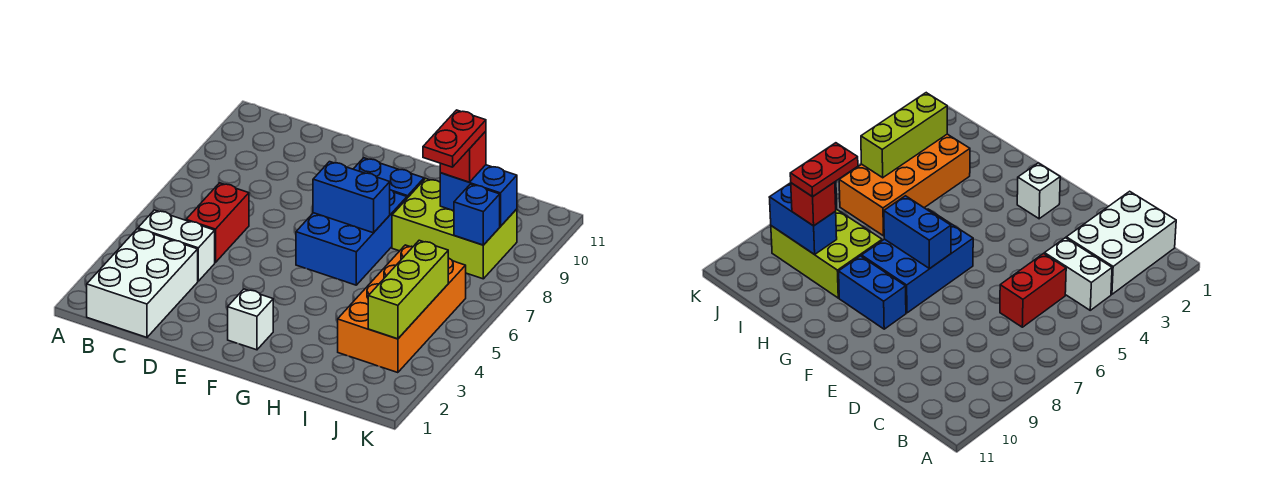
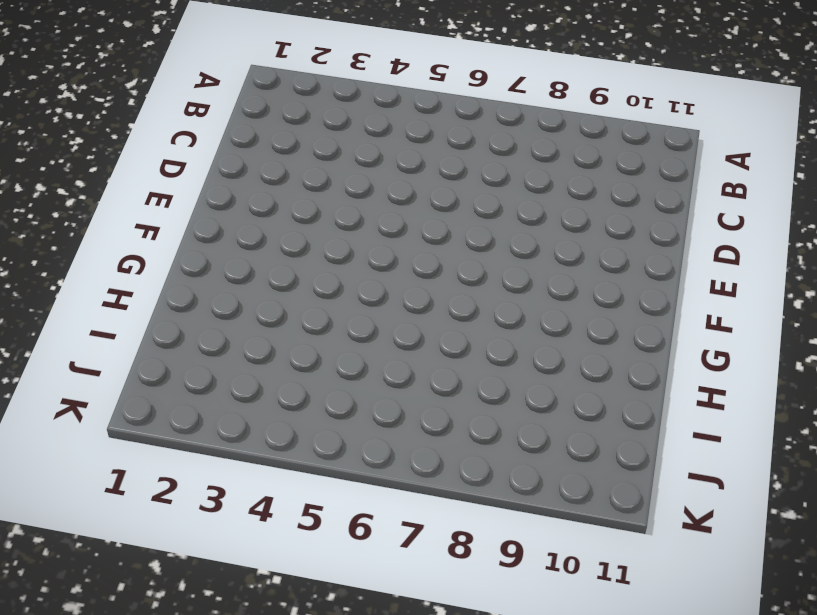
none -> white 2x3 brick [87,229,198,337]
none -> white 1x2 brick [138,210,215,281]
none -> red 1x2 brick [186,183,249,263]

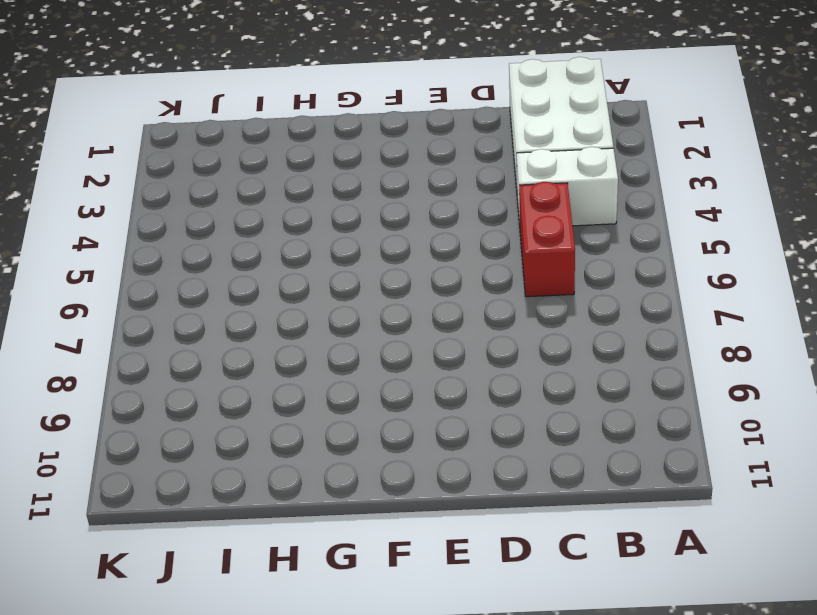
none -> white 1x1 brick [228,289,273,350]
none -> blue 2x3 brick [296,190,407,285]
none -> blue 1x2 brick [354,158,424,198]

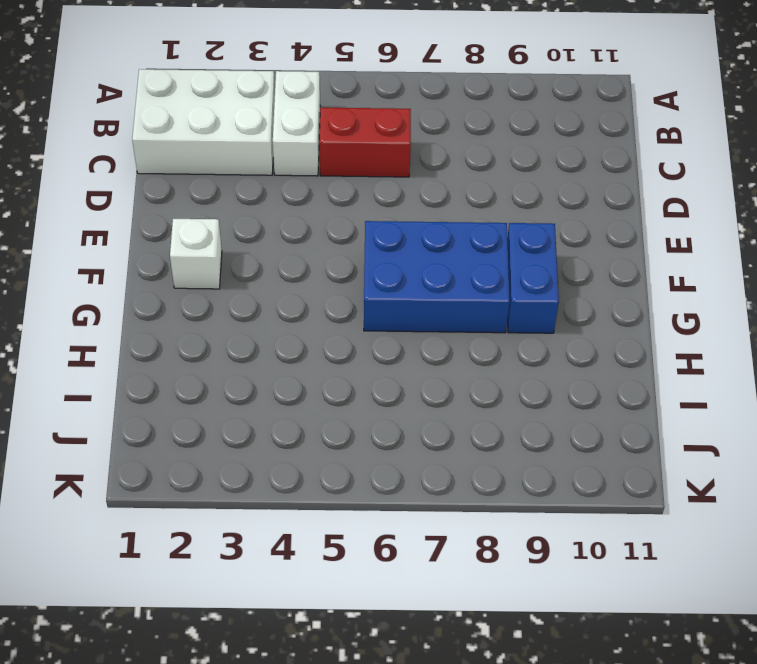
none -> lime 2x3 brick [392,178,517,279]
none -> orange 2x4 brick [338,245,466,373]
none -> blue 1x2 brick [313,162,390,233]

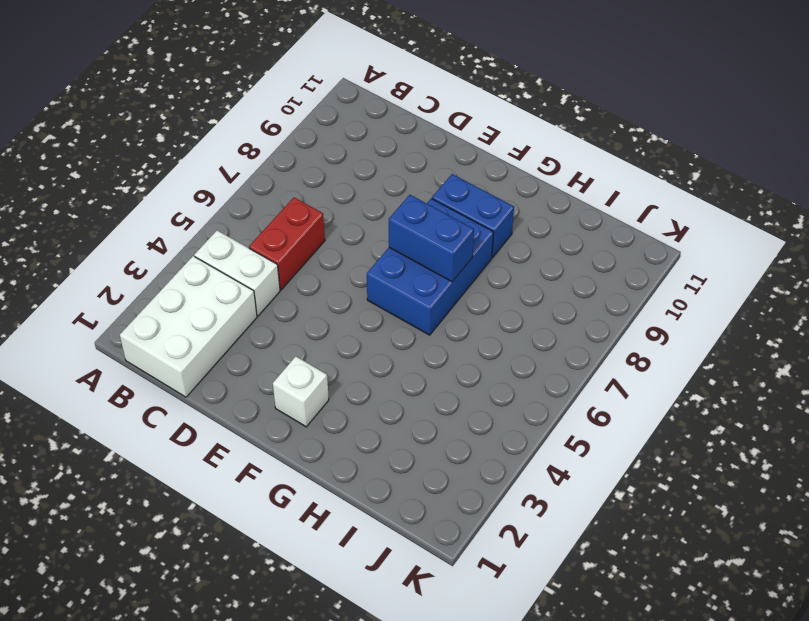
none -> lime 2x3 brick [392,178,517,279]
none -> orange 2x4 brick [338,245,466,373]
none -> blue 1x2 brick [440,165,517,226]

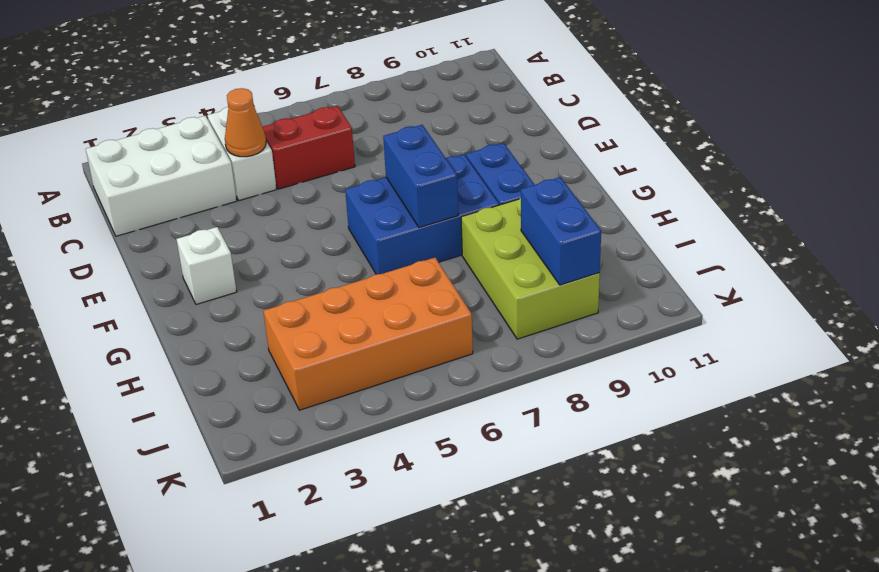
orange 1x1 cone [225,88,266,157] -> none
none -> lime 1x3 brick [368,240,448,339]
none -> blue 1x1 brick [454,184,500,245]
none -> red 1x1 brick [440,131,486,182]

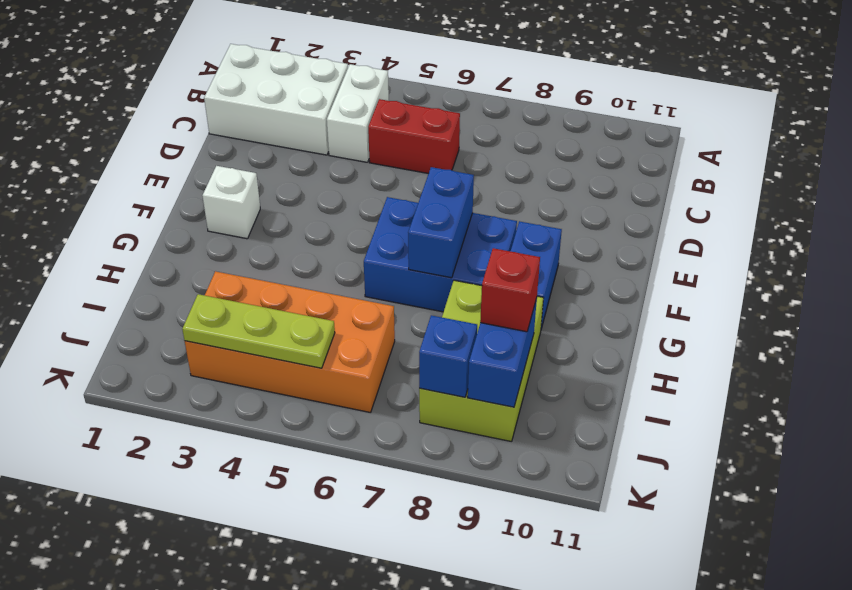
lime 1x3 plate [182,294,335,368] -> lime 1x3 brick [368,240,448,339]
none -> red 1x2 plate [423,110,486,167]

